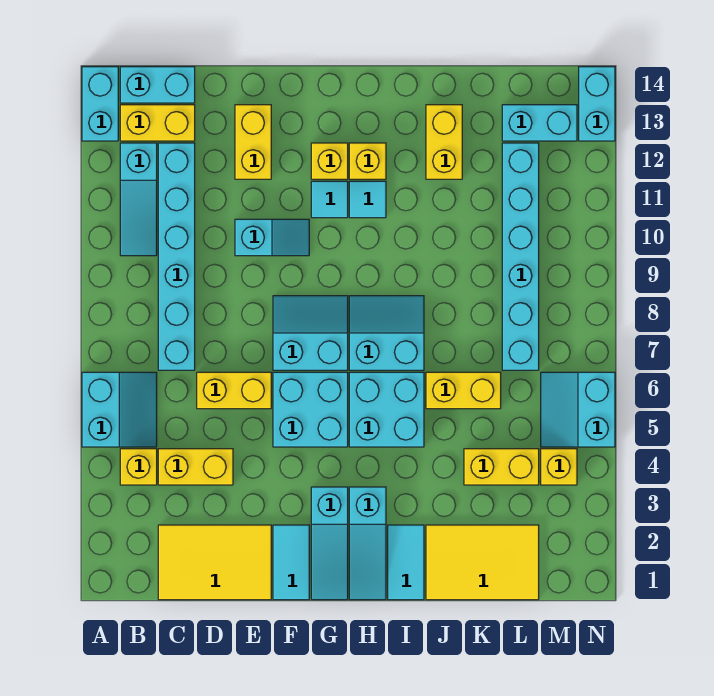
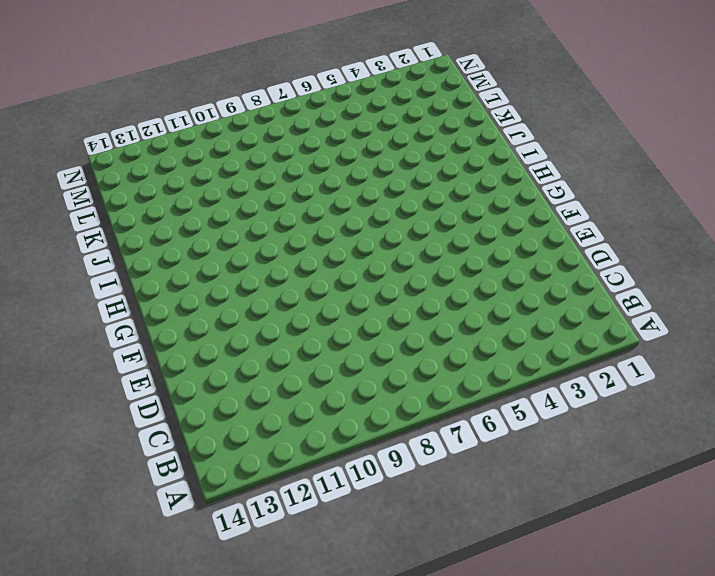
none -> cyan 2x2 slope [82,372,157,447]
none -> cyan 1x2 brick [82,67,118,141]
none -> yellow 1x1 brick [120,449,157,485]
none -> cyan 1x3 slope [120,143,157,256]

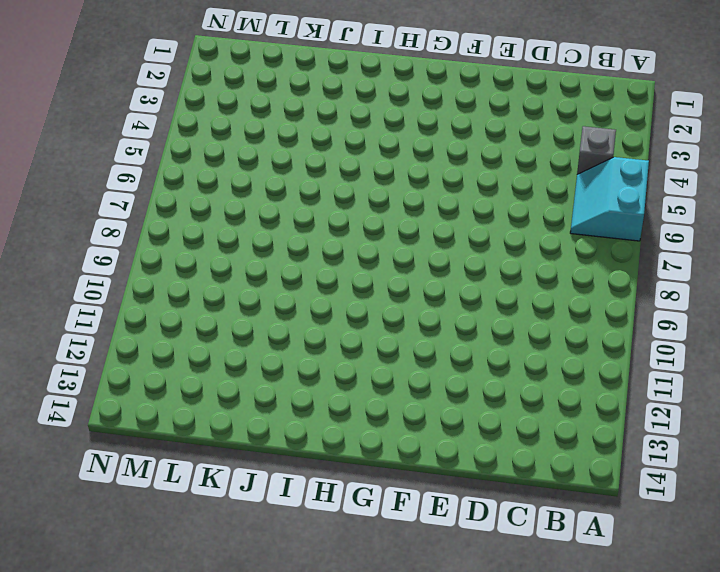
grey 1x1 brick [577,126,616,174] -> yellow 1x1 brick [120,449,157,485]
none -> cyan 1x2 brick [82,67,118,141]
none -> cyan 1x3 slope [120,143,157,256]
none -> yellow 1x2 brick [120,105,195,141]
none -> cyan 1x2 brick [120,67,195,103]

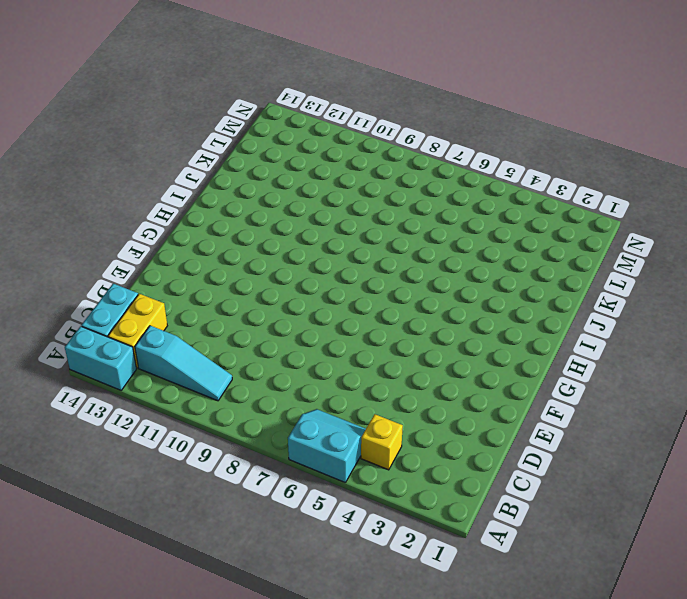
none -> yellow 2x3 tile [158,525,271,600]
none -> yellow 1x2 brick [158,449,233,485]
none -> cyan 1x6 brick [158,143,195,370]
none -> yellow 1x2 brick [197,372,271,409]

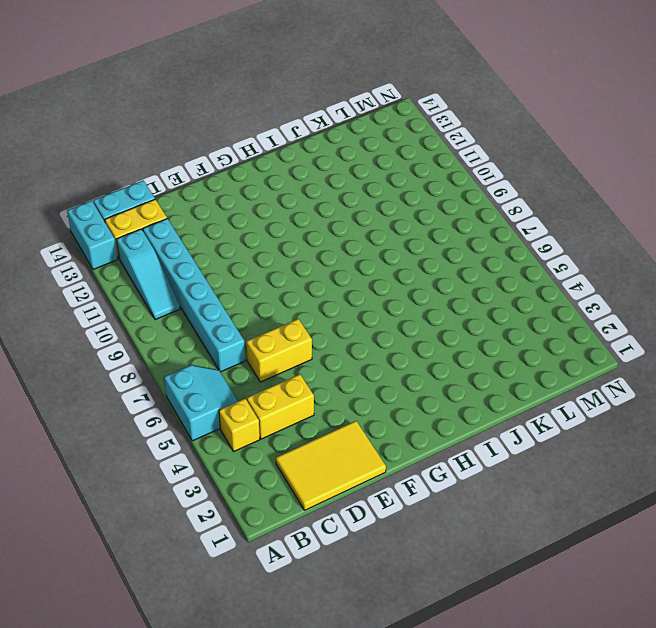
none -> cyan 1x2 slope [235,219,309,256]
none -> yellow 1x2 brick [235,105,271,179]
none -> cyan 1x2 tile [273,525,309,600]
none -> cyan 2x2 brick [273,372,348,447]

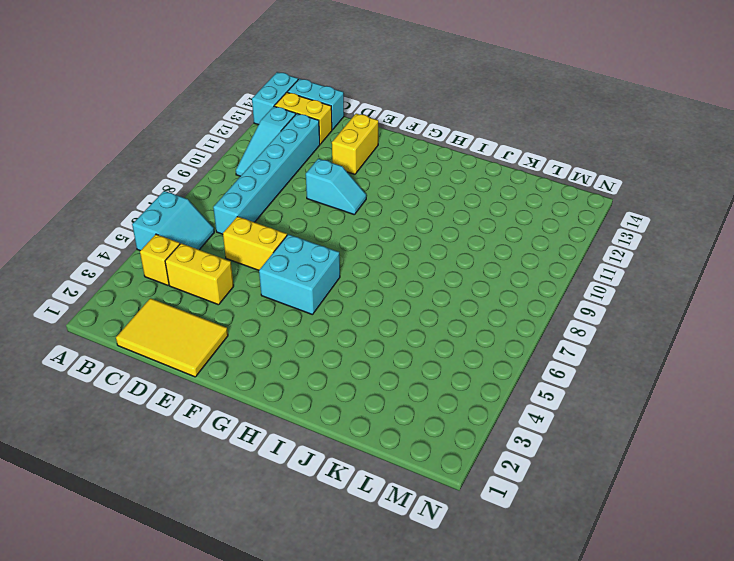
none -> cyan 1x2 tile [273,525,309,600]
none -> cyan 2x2 slope [273,296,348,370]
none -> cyan 1x3 slope [311,487,348,600]
none -> cyan 1x1 tile [311,181,348,218]

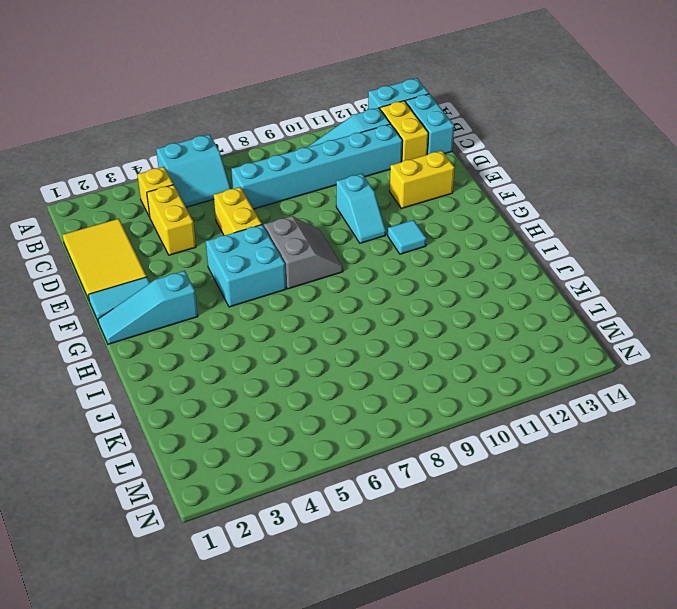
grey 2x2 slope [264,216,343,289] -> cyan 2x2 slope [273,296,348,370]
none -> yellow 1x1 brick [311,143,348,179]
none -> cyan 1x3 slope [349,487,386,600]
none -> cyan 2x2 brick [349,372,424,447]
none -> cyan 2x2 slope [349,296,424,370]

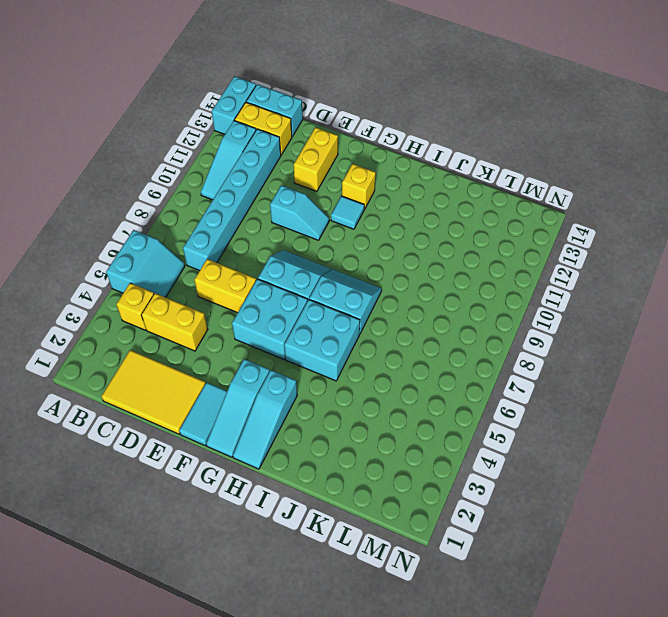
none -> cyan 1x1 tile [349,181,386,218]
none -> yellow 1x1 brick [349,143,386,179]
none -> cyan 1x2 tile [388,525,424,600]
none -> yellow 2x3 tile [426,525,539,600]

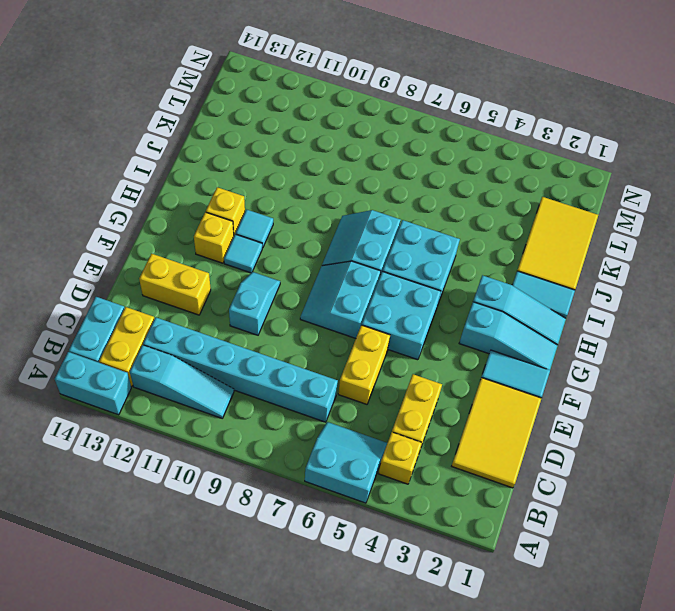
none -> yellow 1x2 brick [426,372,501,409]
none -> yellow 1x2 brick [426,105,462,179]
none -> yellow 1x2 brick [464,449,539,485]
none -> cyan 1x6 brick [502,143,539,370]

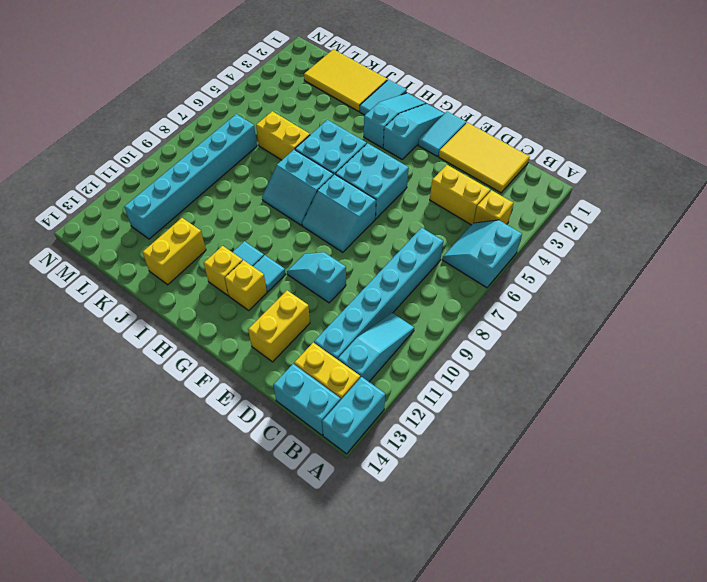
none -> yellow 1x2 brick [197,372,271,409]
none -> yellow 1x2 brick [464,449,539,485]
none -> cyan 1x2 brick [502,105,577,141]
none -> yellow 1x1 brick [541,449,577,485]

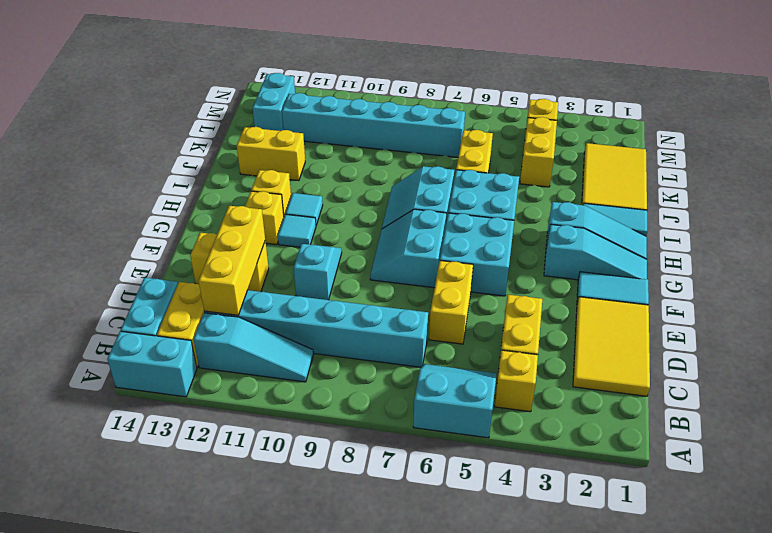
yellow 1x3 brick [199,206,265,315] -> none
none -> cyan 2x2 slope [541,372,615,447]
none -> cyan 1x2 brick [579,67,615,141]

